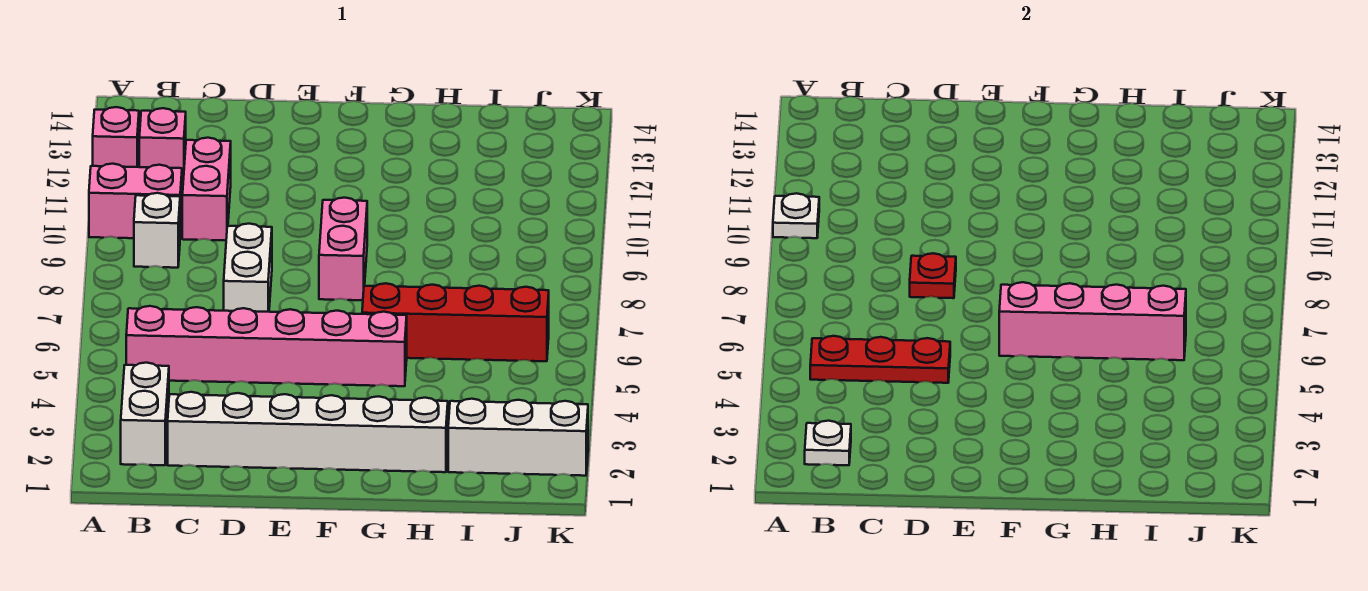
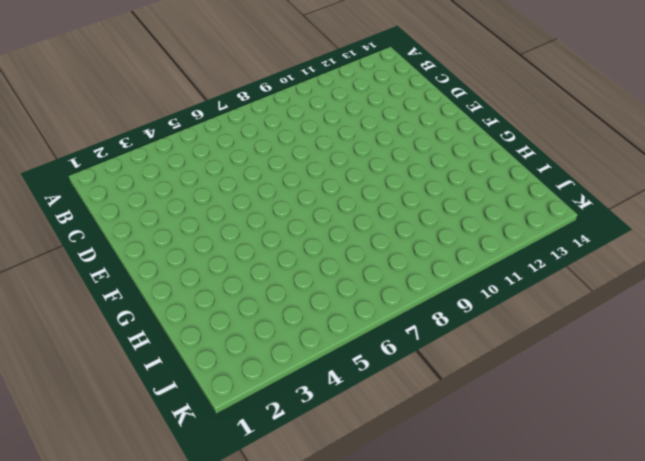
none -> pink 1x2 brick [89,164,182,238]
none -> pink 1x1 brick [93,107,139,167]
none -> white 1x2 brick [121,363,169,465]

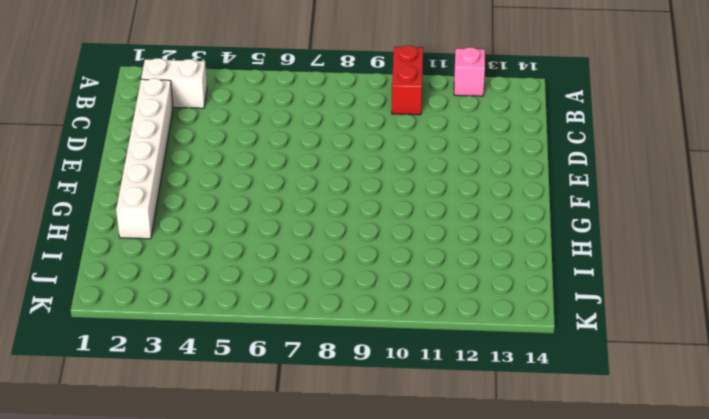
red 1x2 brick [392,46,423,115] -> pink 1x2 brick [89,164,182,238]
none -> pink 1x6 brick [126,306,407,386]
none -> white 1x1 brick [134,193,180,268]
none -> pink 1x1 brick [139,108,186,183]

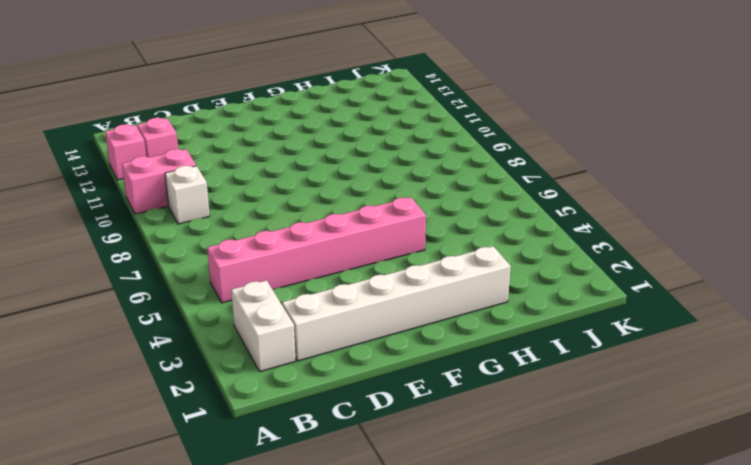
none -> pink 1x2 brick [182,138,231,241]
none -> white 1x2 brick [224,224,272,312]
none -> pink 1x2 brick [319,198,367,300]

